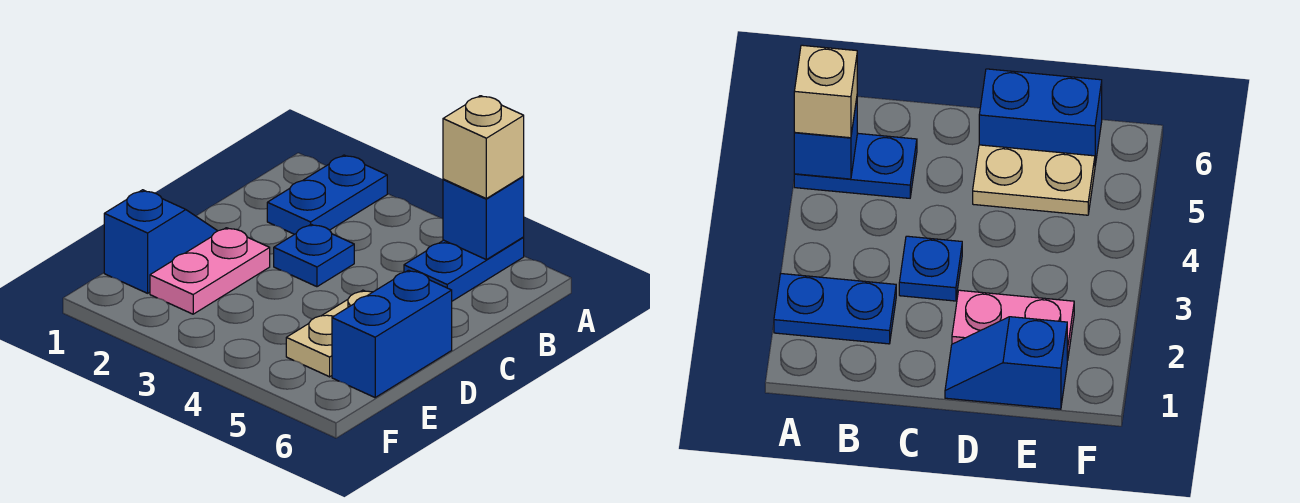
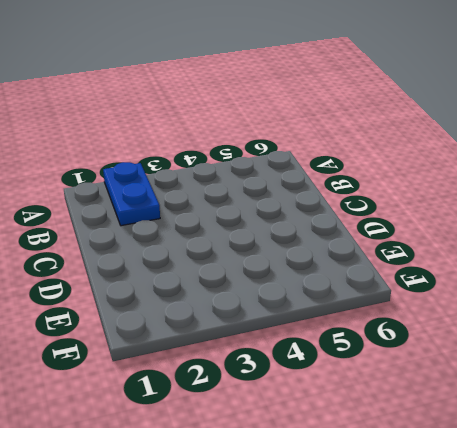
none -> blue 1x2 plate [404,238,524,301]
none -> blue 1x1 plate [274,224,354,287]

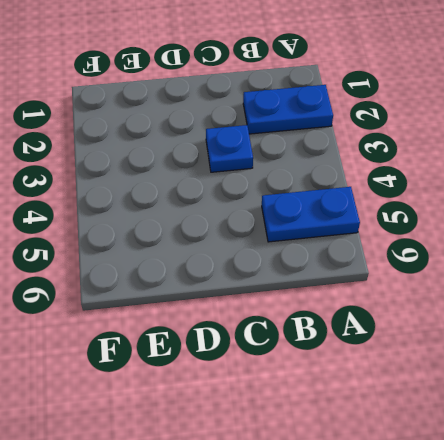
none -> blue 1x2 slope [104,190,217,293]
none -> pink 1x2 plate [150,228,270,314]

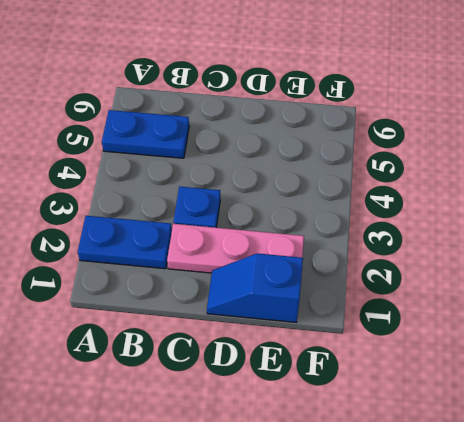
pink 1x3 plate [167,224,304,273] -> pink 1x2 plate [150,228,270,314]
none -> tan 1x2 plate [286,290,372,377]
none -> blue 1x2 brick [332,270,452,397]

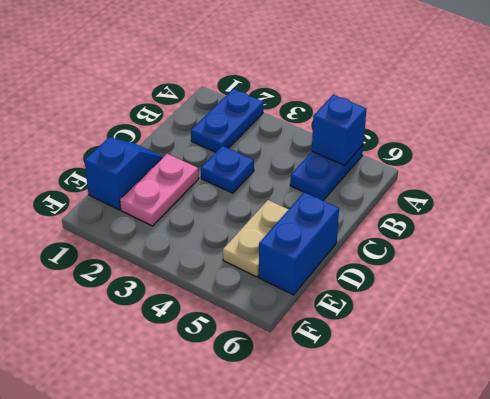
none -> tan 1x1 brick [443,96,524,199]

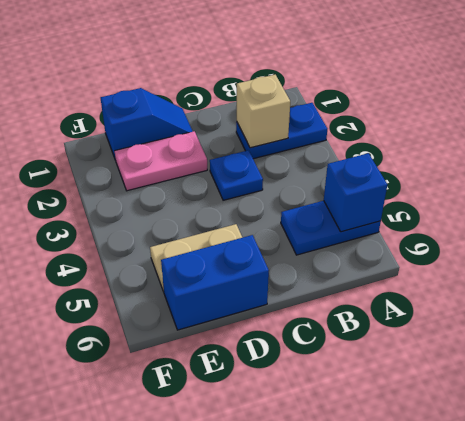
tan 1x1 brick [237,75,290,148] -> tan 1x1 brick moved to [443,96,524,199]

